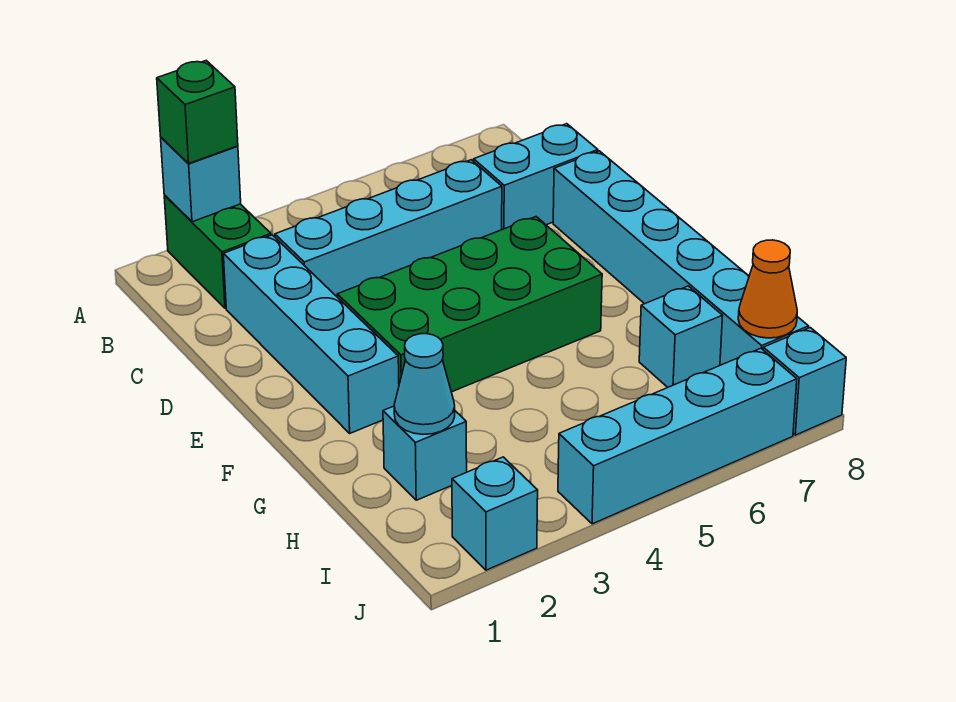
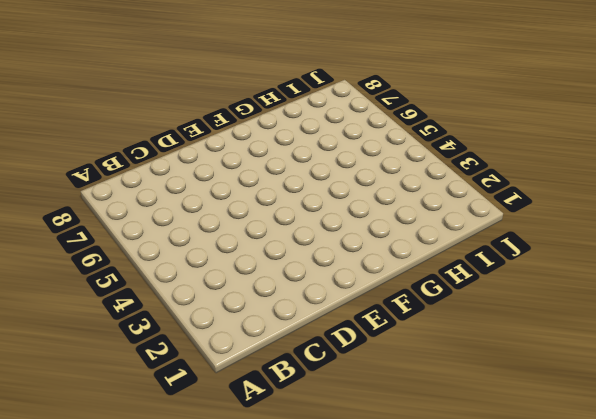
none -> green 1x2 brick [164,195,271,308]
none -> cyan 1x4 brick [223,235,399,433]
none -> cyan 1x4 brick [275,160,502,296]

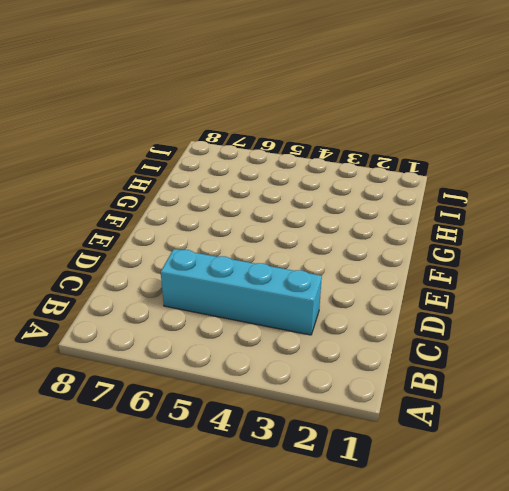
none -> green 1x2 brick [164,195,271,308]
none -> cyan 1x4 brick [223,235,399,433]
none -> cyan 1x2 brick [474,124,598,230]

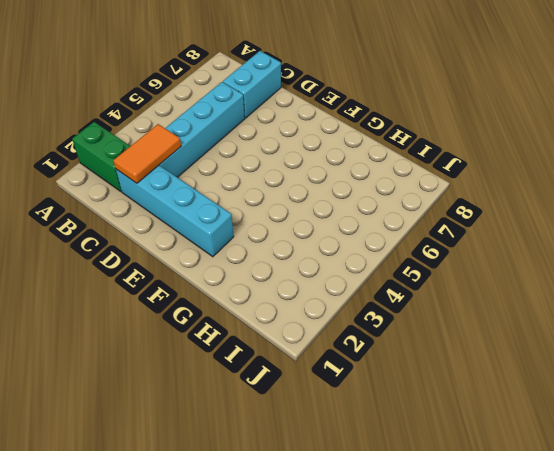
orange 1x2 tile [113,124,181,183] -> none
none -> cyan 1x6 brick [553,151,809,365]
none -> green 2x4 brick [337,217,602,392]
none -> cyan 1x1 brick [383,406,467,500]

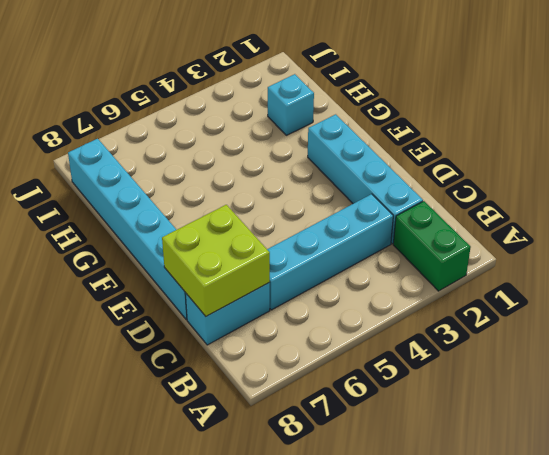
lime 2x2 brick [162,205,270,316] -> none
none -> green 2x4 brick [337,217,602,392]
none -> cyan 1x1 brick [639,286,723,387]
none -> cyan 1x1 brick [452,457,538,570]

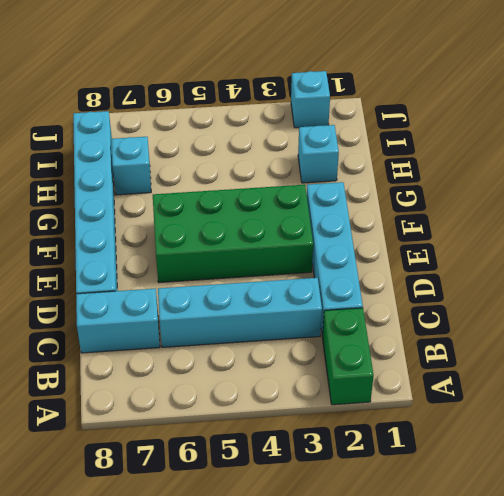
none -> cyan 1x4 brick [558,348,797,524]
none -> cyan 1x1 brick [763,328,846,435]
none -> cyan 1x1 brick [161,138,241,222]

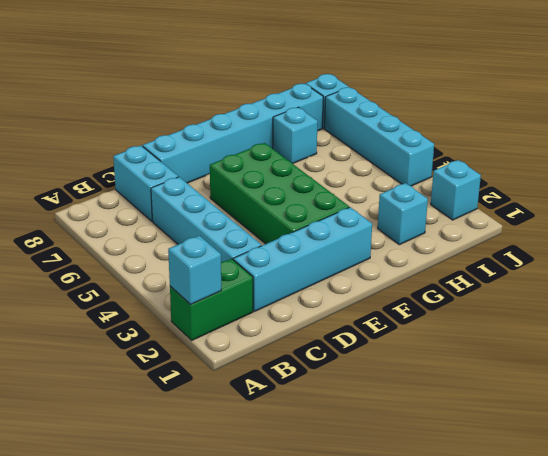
none -> cyan 1x1 cone [394,334,455,434]
none -> orange 1x1 cone [738,240,797,338]
none -> green 1x1 brick [157,61,238,164]

